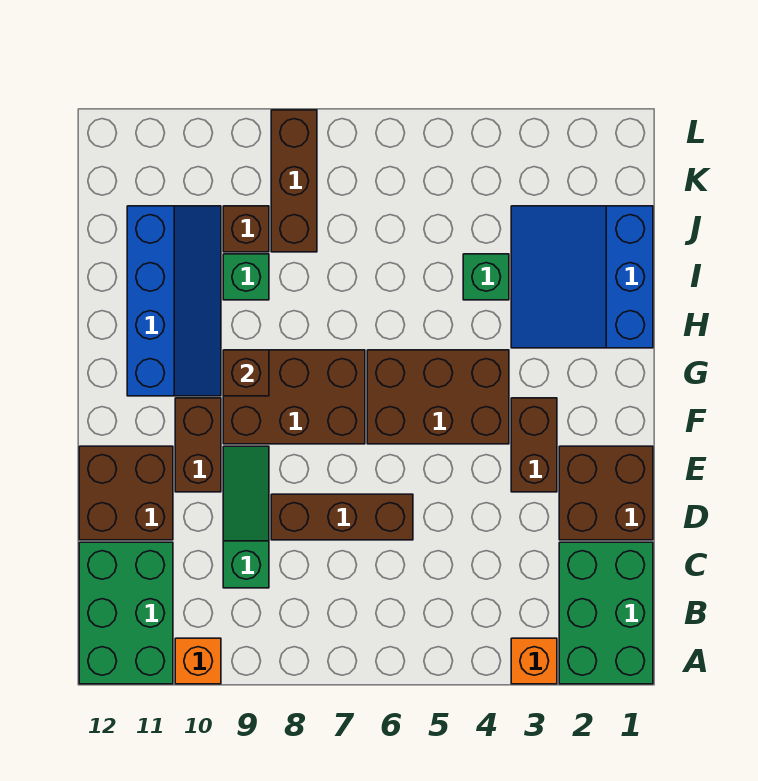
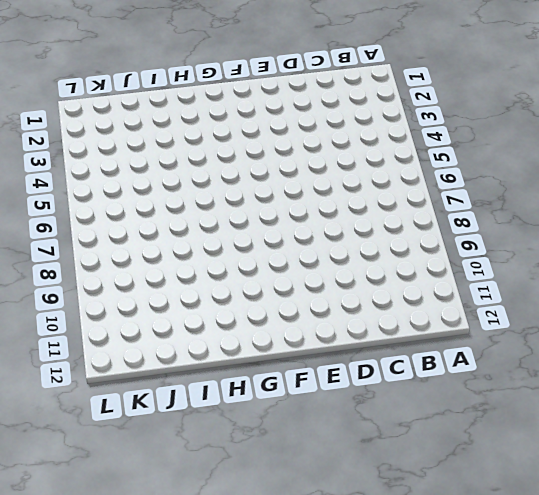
none -> green 2x3 brick [559,542,653,684]
none -> orange 1x1 brick [511,638,557,684]
none -> orange 1x1 brick [175,638,221,684]

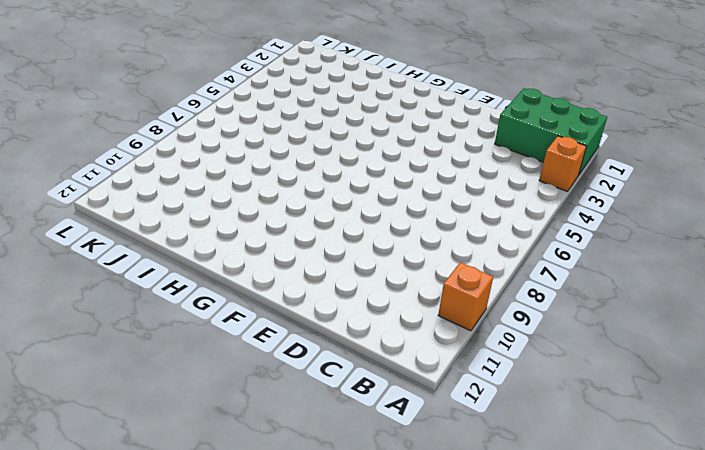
none -> green 2x3 brick [79,542,173,684]
none -> green 1x3 slope [223,446,269,588]
none -> brown 2x2 brick [559,446,653,540]

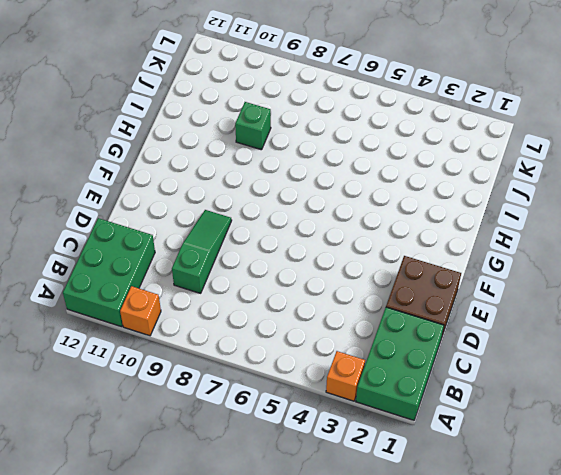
none -> brown 1x3 brick [271,494,413,540]
none -> brown 2x2 brick [79,446,173,540]
none -> brown 1x2 brick [511,398,557,492]

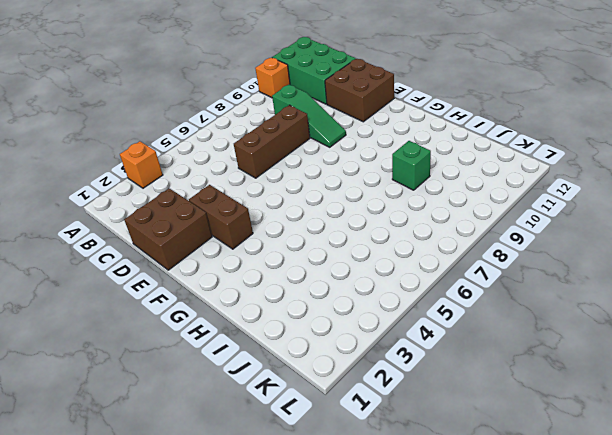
none -> green 2x3 brick [559,542,653,684]
none -> brown 1x2 brick [175,398,221,492]
none -> brown 2x3 brick [367,350,509,444]

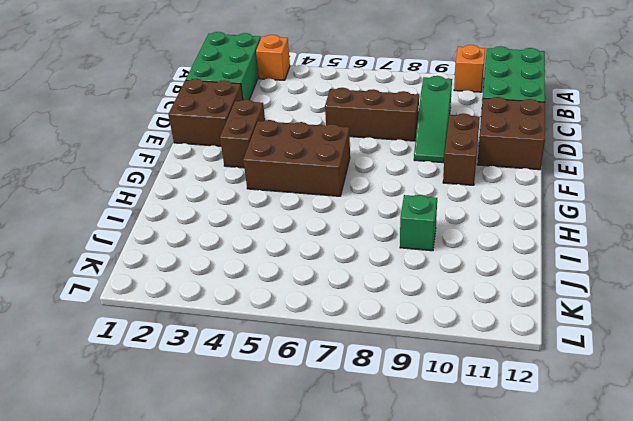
none -> brown 2x3 brick [223,350,365,444]
none -> blue 2x4 slope [127,206,221,396]
none -> blue 3x3 slope [511,206,653,348]

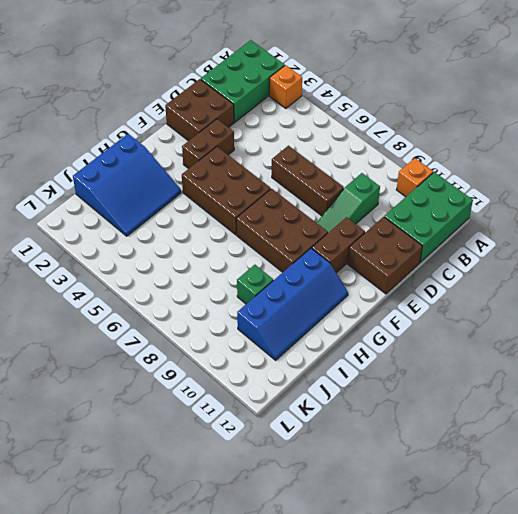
blue 2x4 slope [237,248,348,360] -> blue 2x4 slope turned to [127,206,221,396]
none -> green 1x1 brick [463,254,509,300]
none -> brown 1x3 brick [271,110,317,252]
none -> brown 1x1 brick [223,206,269,252]

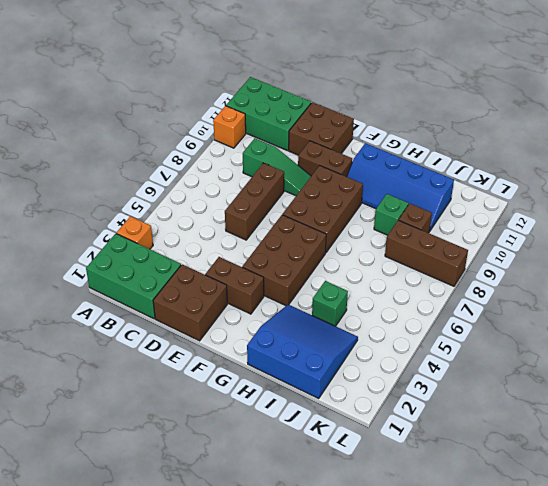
none -> brown 1x1 brick [223,350,269,396]

